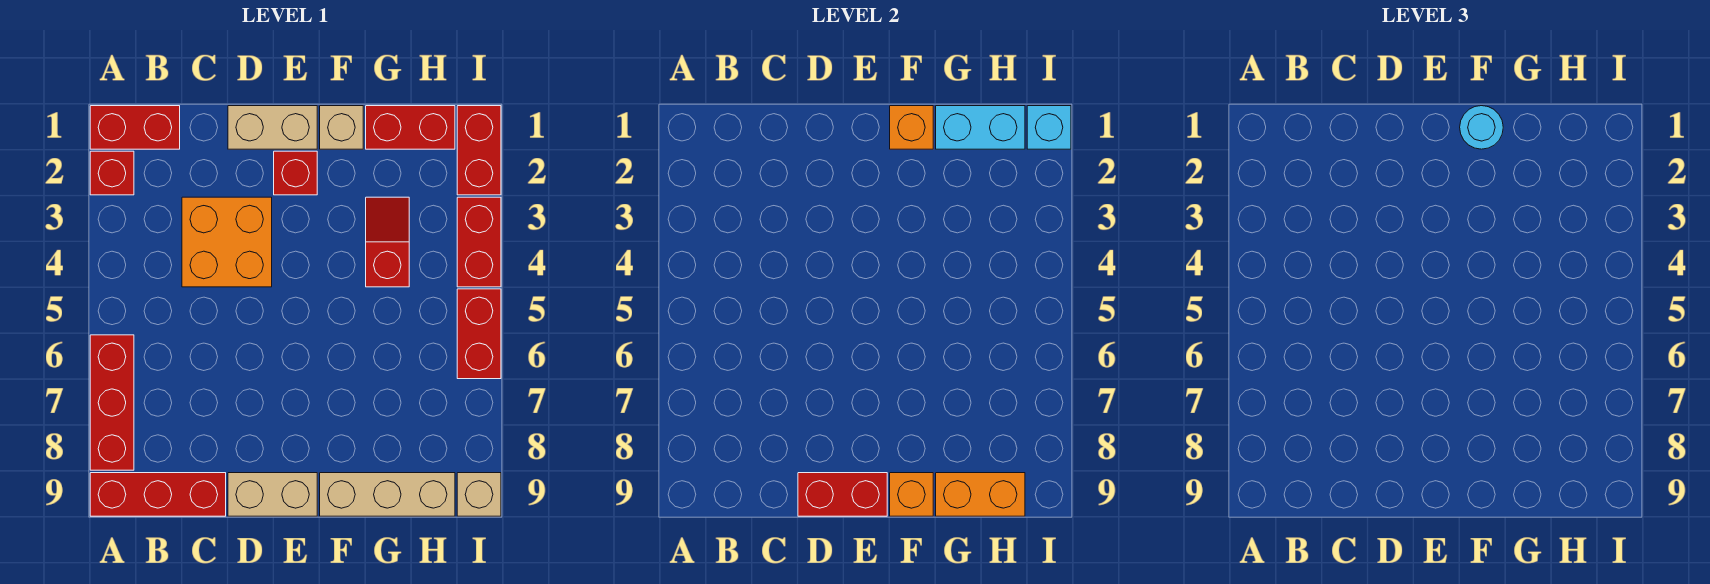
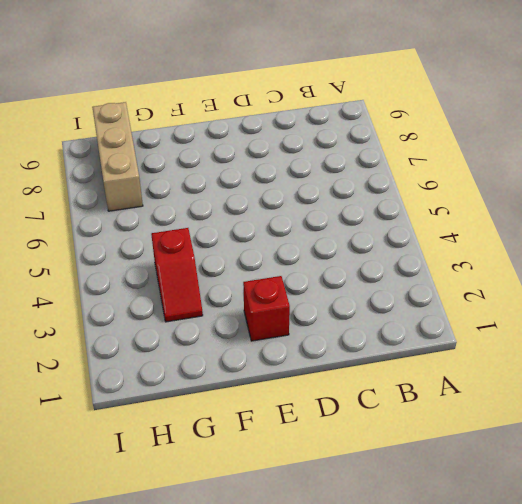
tan 1x3 brick [92,102,143,211] -> tan 1x3 brick turned to [320,473,455,516]
none -> red 1x2 brick [90,106,180,149]
none -> red 1x1 brick [90,151,134,195]
none -> red 1x3 brick [90,335,134,470]

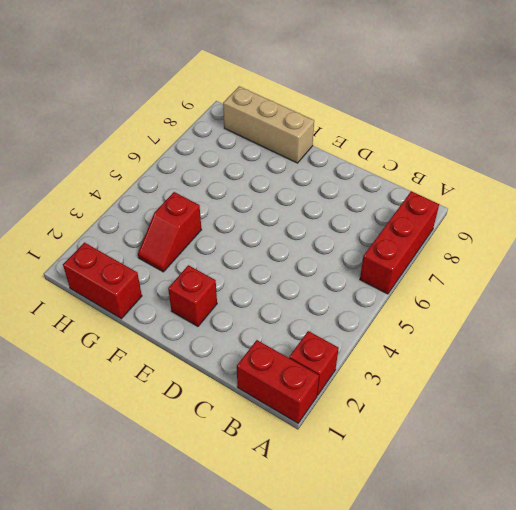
none -> red 1x3 brick [90,473,226,516]
none -> orange 2x2 brick [182,197,272,287]
none -> tan 1x2 brick [228,106,317,149]

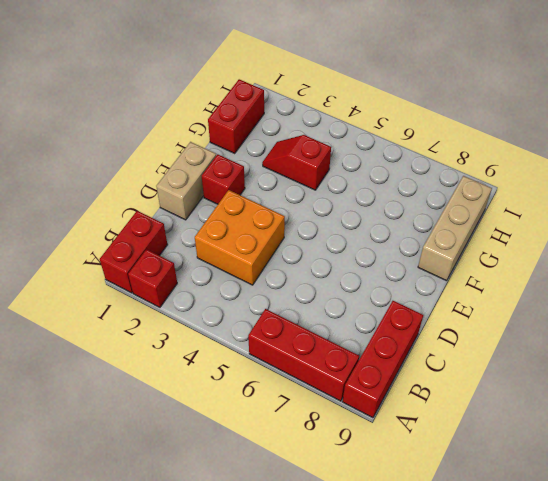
none -> tan 1x2 brick [228,473,317,516]
none -> tan 1x1 brick [320,106,363,149]
none -> red 1x2 brick [457,106,501,195]

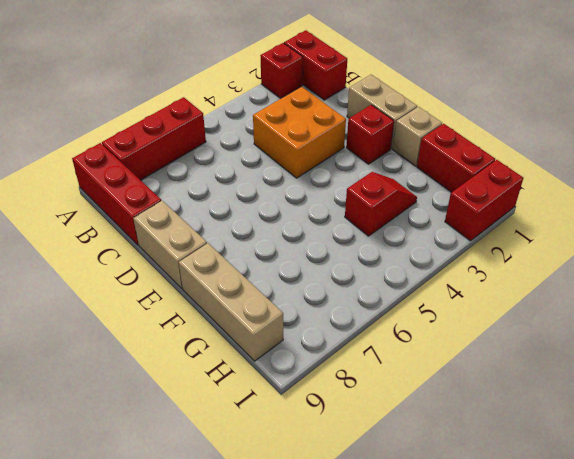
none -> red 1x2 brick [457,197,501,287]
none -> red 1x2 brick [457,289,501,379]
none -> tan 1x1 brick [457,473,501,516]

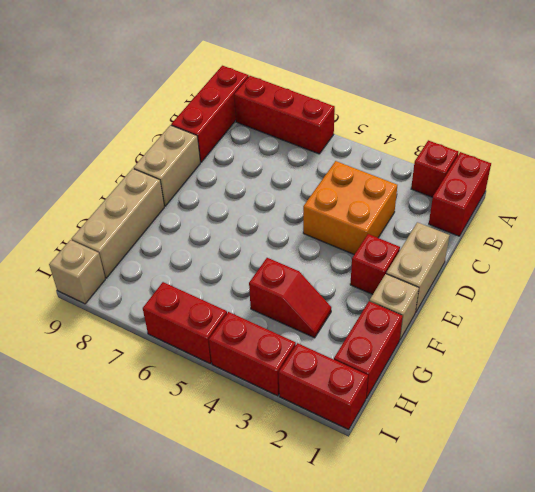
none -> red 1x2 brick [798,473,887,516]
none -> orange 1x1 brick [890,106,933,149]
none -> orange 1x1 brick [890,473,933,516]

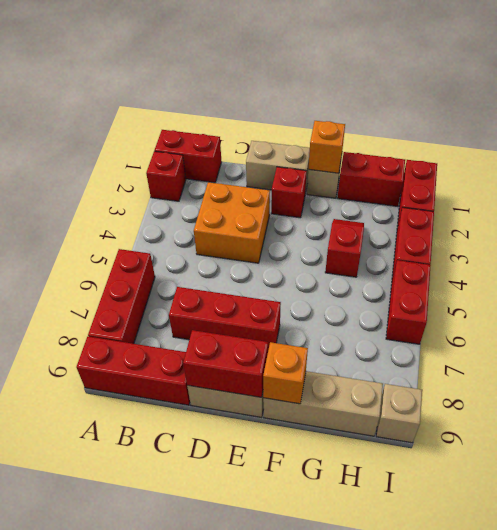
red 1x3 brick [169,287,281,350] -> none
none -> cyan 1x2 brick [936,106,1025,149]
none -> orange 1x2 brick [936,473,1025,516]
none -> cyan 1x1 brick [1027,106,1071,149]

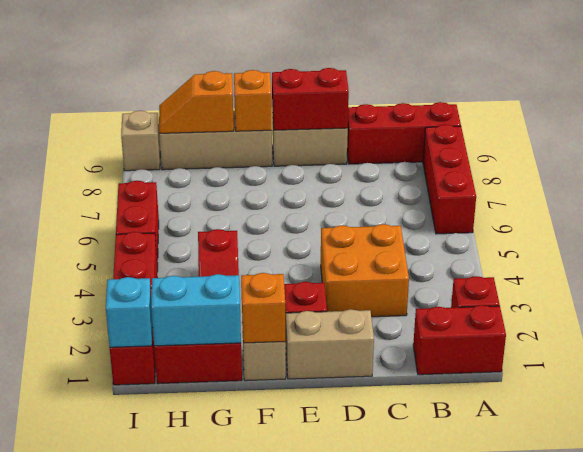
orange 1x2 slope [159,71,234,133] -> orange 1x2 brick [936,473,1025,516]
none -> cyan 1x1 round brick [1460,106,1503,149]

